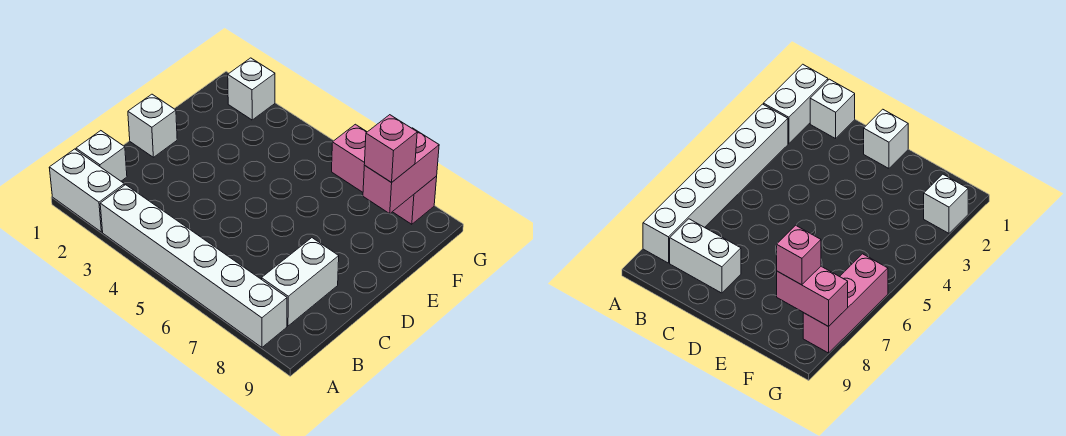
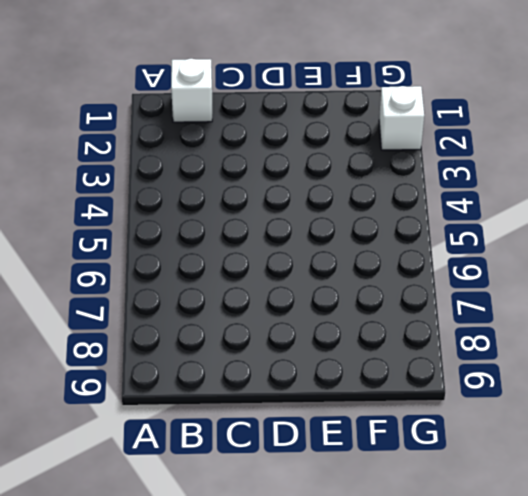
none -> white 1x2 brick [49,149,124,232]
none -> white 1x6 brick [100,185,287,347]

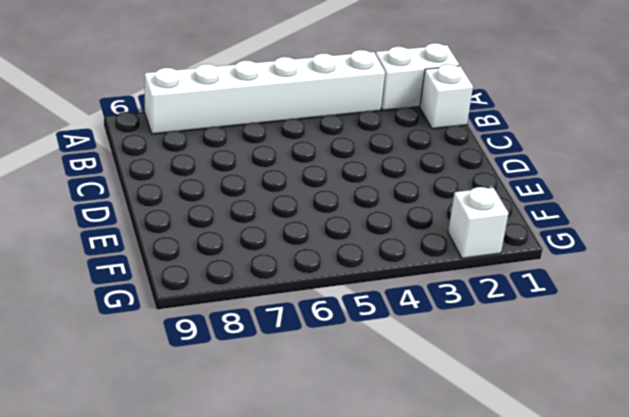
none -> white 1x2 brick [262,238,339,326]
none -> white 1x1 brick [128,94,177,157]

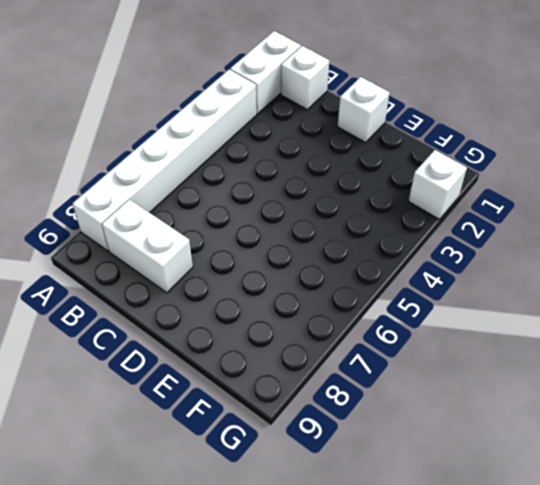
none -> pink 1x3 brick [332,124,437,224]
none -> pink 1x2 brick [363,128,439,214]

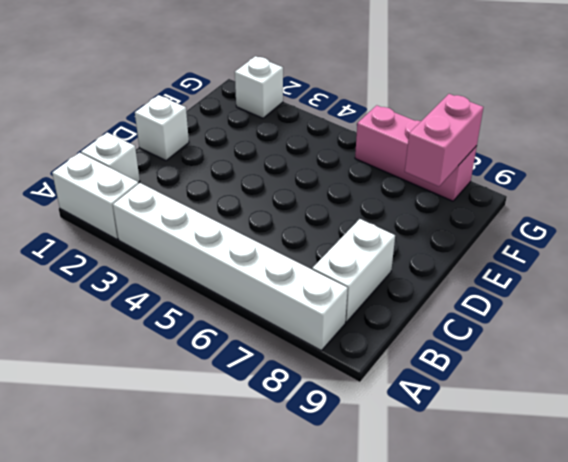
none -> pink 1x1 brick [364,115,417,182]

